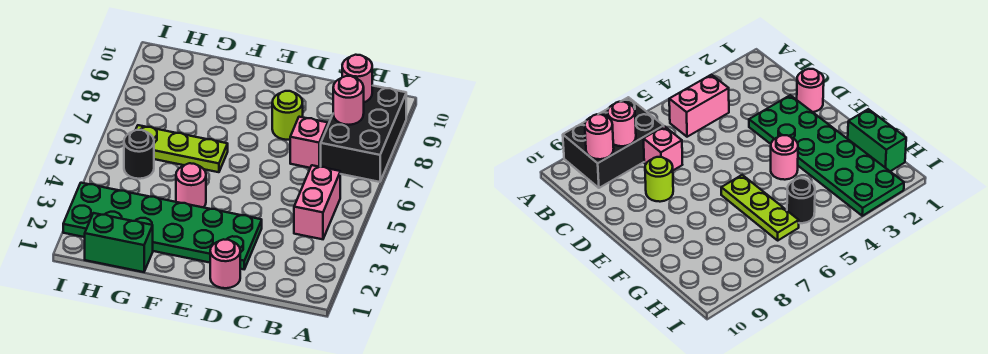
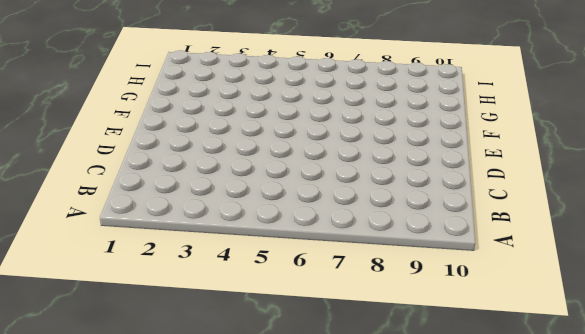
none -> black 2x3 brick [321,86,406,182]
none -> pink 1x2 brick [294,165,340,239]
none -> pink 1x1 brick [290,117,328,168]

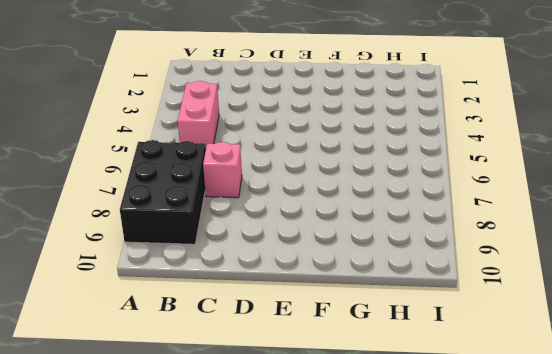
none -> pink 1x1 round brick [210,239,240,288]
none -> green 2x6 plate [63,183,262,269]
none -> lime 1x1 round brick [272,91,303,140]

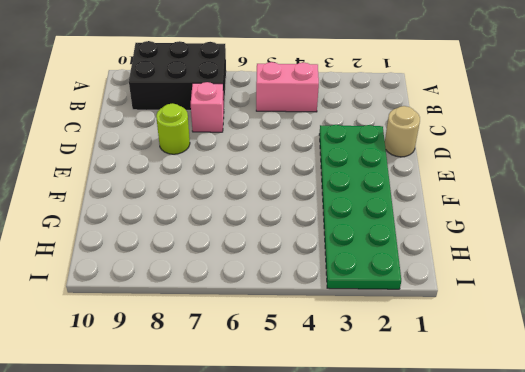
tan 1x1 round brick [385,106,420,157] -> pink 1x1 round brick [210,239,240,288]
none -> pink 1x1 round brick [176,163,206,208]
none -> lime 1x3 plate [136,125,228,172]
none -> green 1x2 brick [85,213,153,272]

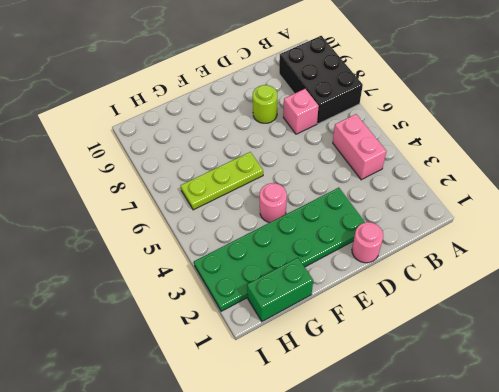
none -> black 1x1 round brick [124,130,154,179]
none -> pink 1x1 round brick [333,76,364,125]
none -> pink 1x1 round brick [342,55,372,102]

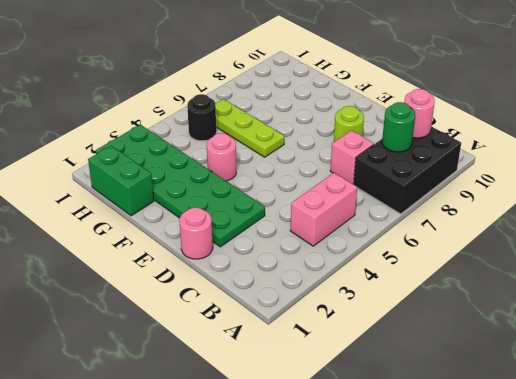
green 1x1 round brick [382,102,415,152] -> pink 1x1 round brick [333,76,364,125]

